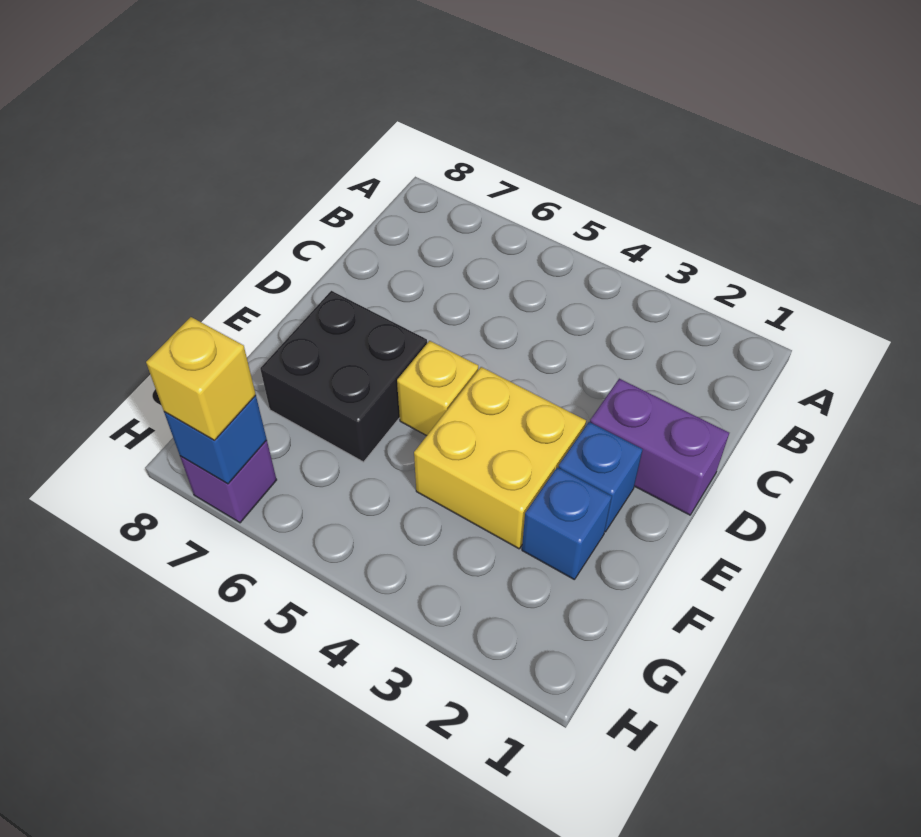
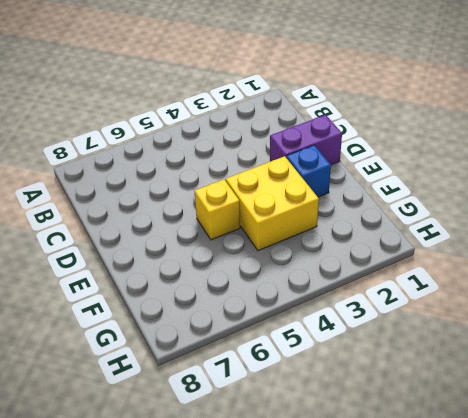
none -> black 2x2 brick [260,291,427,462]
none -> blue 1x1 brick [522,467,612,580]

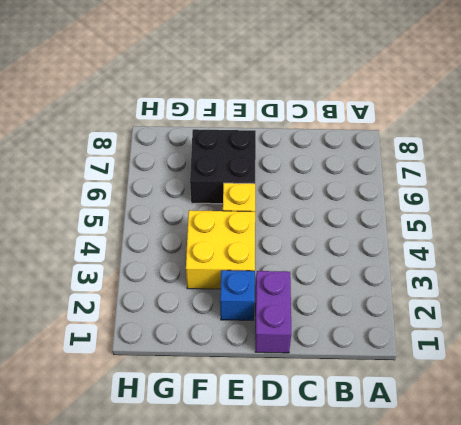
none -> blue 1x1 brick [522,467,612,580]
none -> purple 1x1 brick [180,440,277,523]

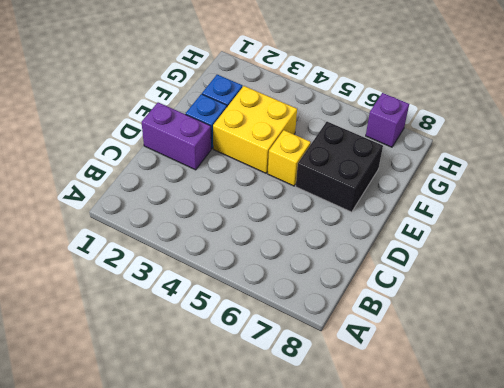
none -> blue 1x1 brick [164,395,267,484]
none -> yellow 1x1 brick [146,317,256,440]

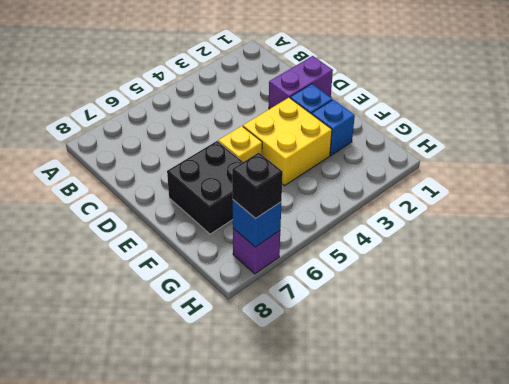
black 1x1 brick [232,153,283,219] -> yellow 1x1 brick [146,317,256,440]

